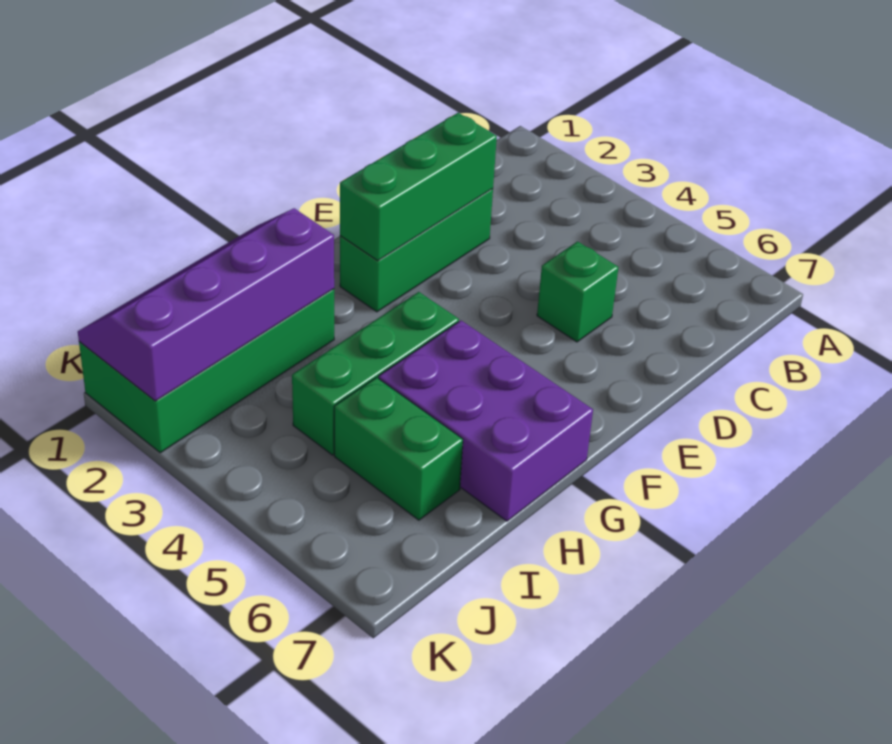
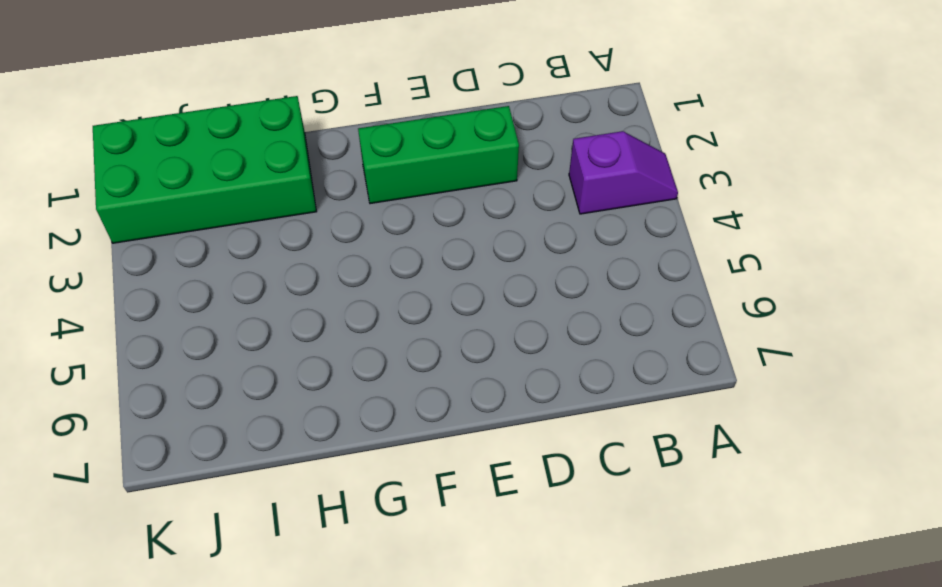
purple 1x2 slope [569,131,678,214] -> none
none -> green 1x1 brick [537,242,618,342]
none -> green 1x3 brick [292,292,459,455]

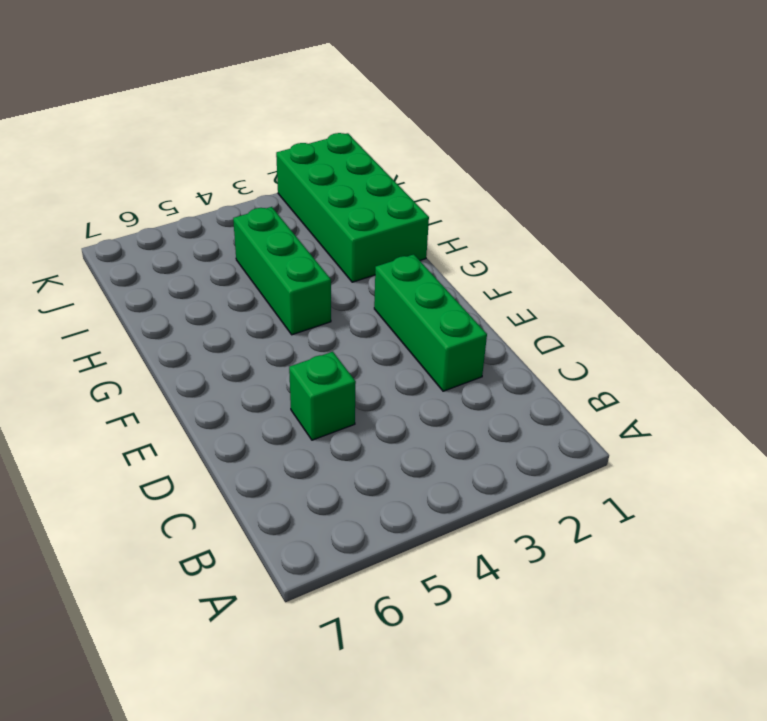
none -> purple 2x3 brick [379,321,593,521]
none -> green 1x2 brick [334,377,463,520]

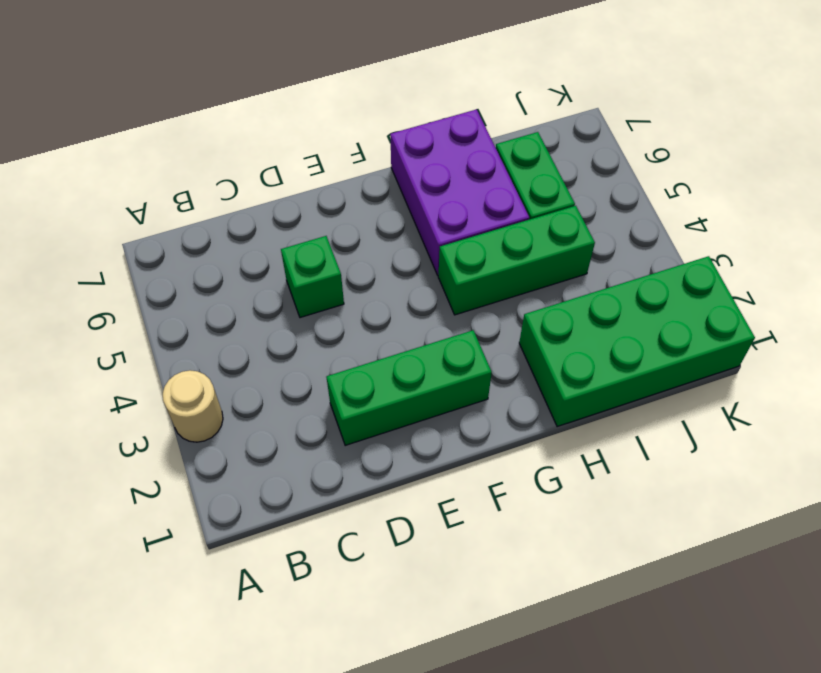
tan 1x1 round brick [163,370,223,442] -> none
none -> green 1x3 brick [340,113,497,261]
none -> purple 2x4 slope [78,208,334,401]

